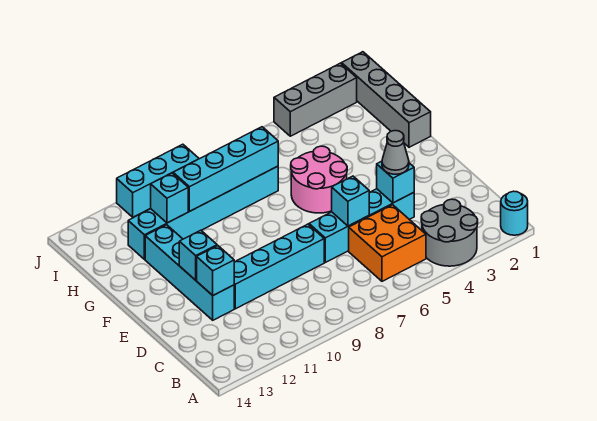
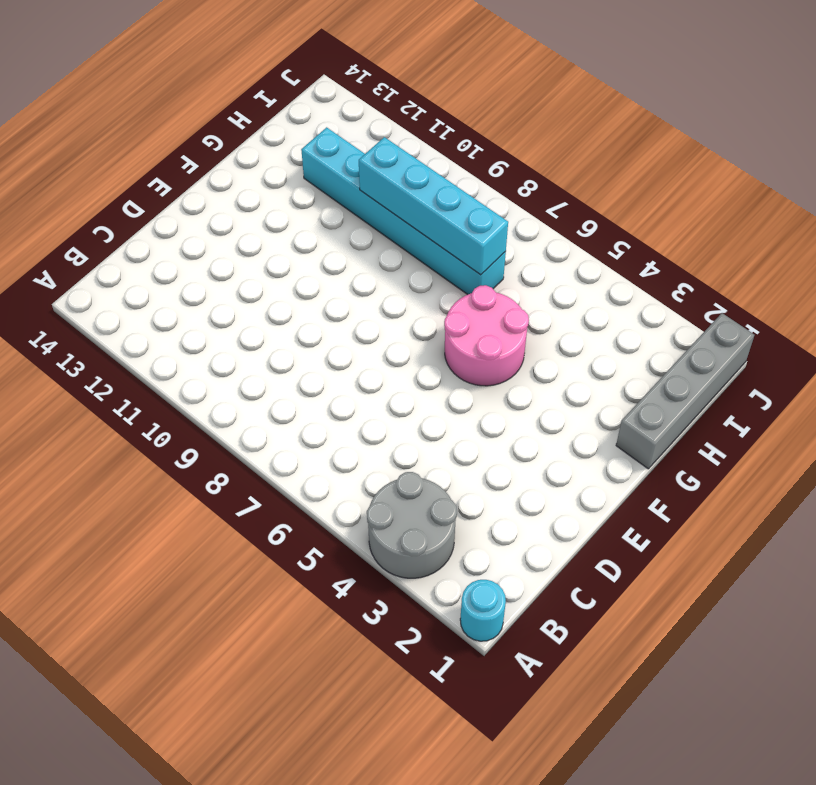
none -> orange 2x2 brick [349,205,426,281]
none -> cyan 1x4 brick [309,189,414,262]
none -> cyan 1x4 brick [234,224,324,309]

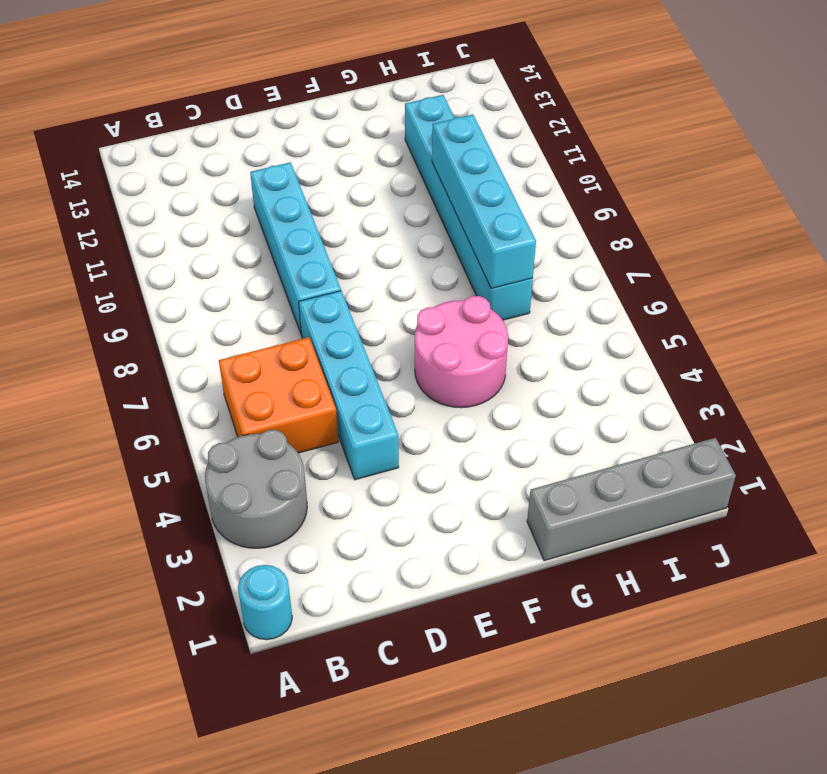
none -> cyan 1x4 brick [145,225,234,320]
none -> grey 1x3 brick [274,63,357,136]
none -> cyan 1x3 brick [117,144,199,217]

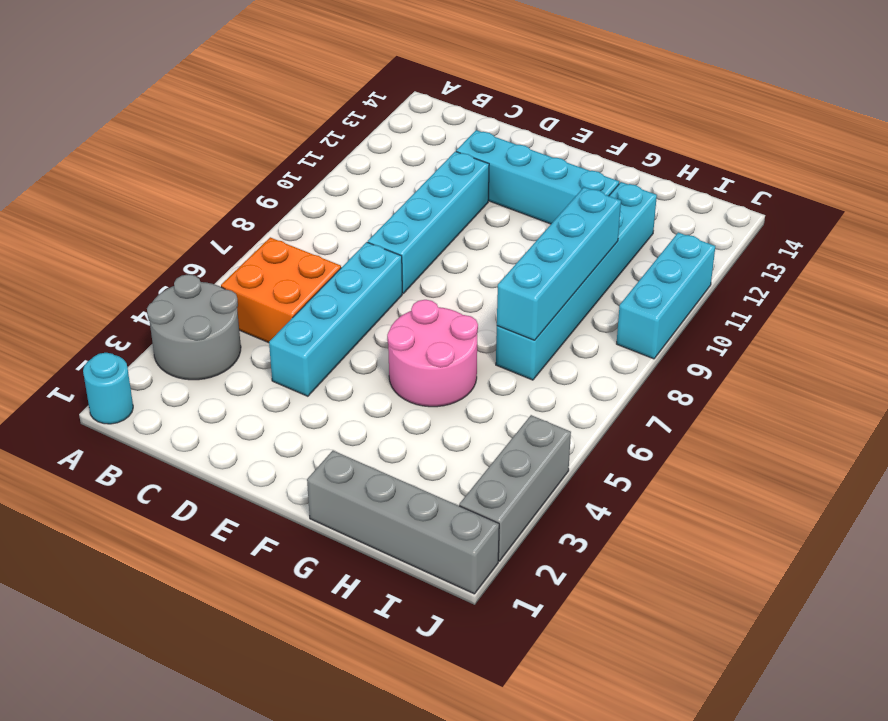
none -> cyan 1x1 brick [377,161,414,203]
none -> cyan 1x1 brick [332,176,370,226]
none -> cyan 1x1 brick [197,246,234,295]

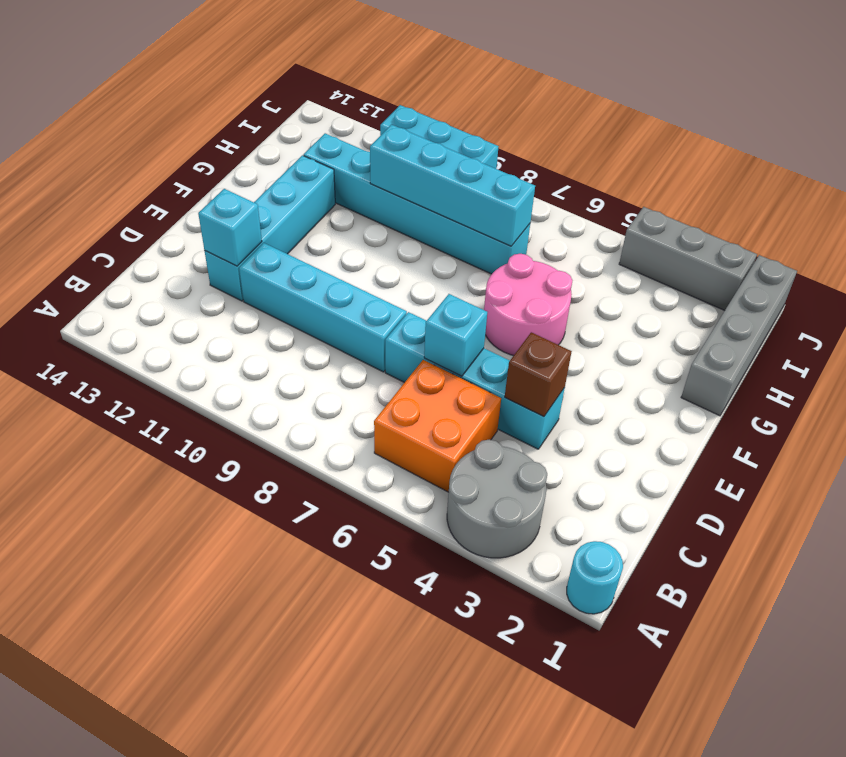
brown 1x1 brick [505,332,572,417] -> cyan 1x1 brick [377,161,414,203]
none -> cyan 1x1 brick [179,230,217,280]
none -> cyan 1x1 brick [151,173,188,223]
none -> grey 1x1 cone [382,131,409,174]

